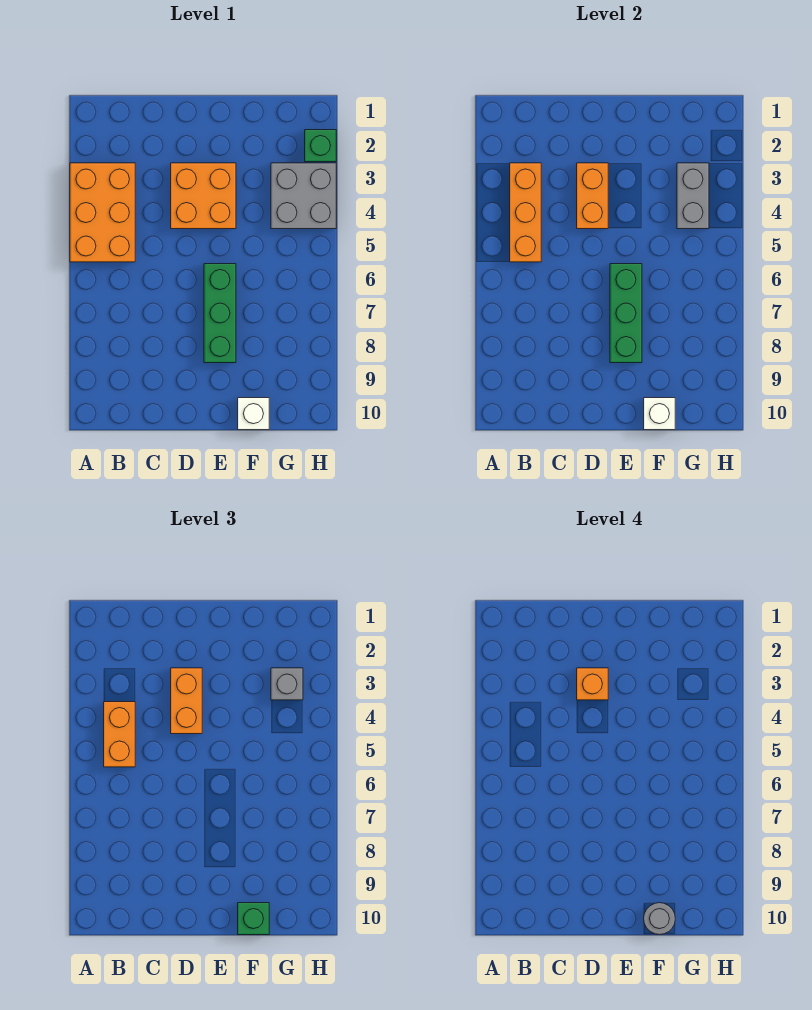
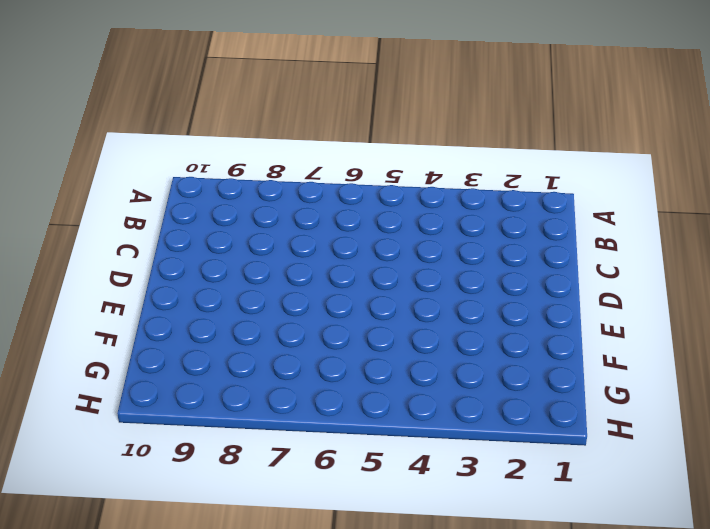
none -> orange 2x3 brick [70,163,135,262]
none -> orange 2x2 brick [171,163,236,229]
none -> green 1x3 brick [204,264,236,363]

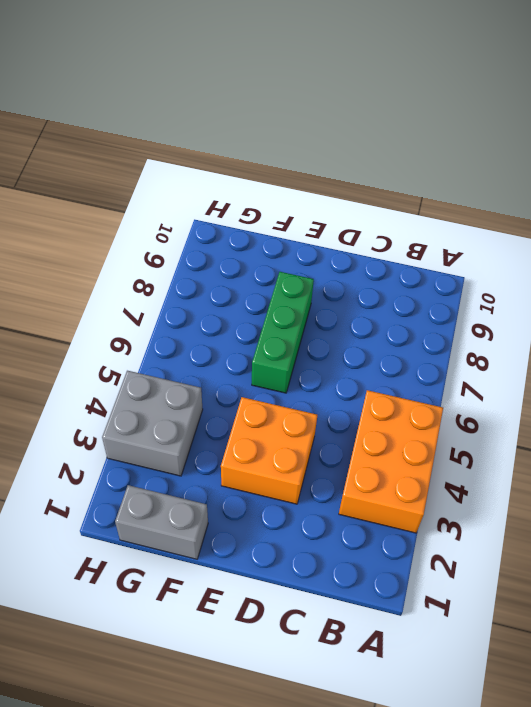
grey 1x2 brick [115,485,208,559] -> grey 1x2 brick turned to [677,163,709,229]
none -> white 1x1 brick [238,398,269,430]
none -> green 1x1 brick [305,130,336,162]
none -> orange 1x3 brick [510,163,541,262]

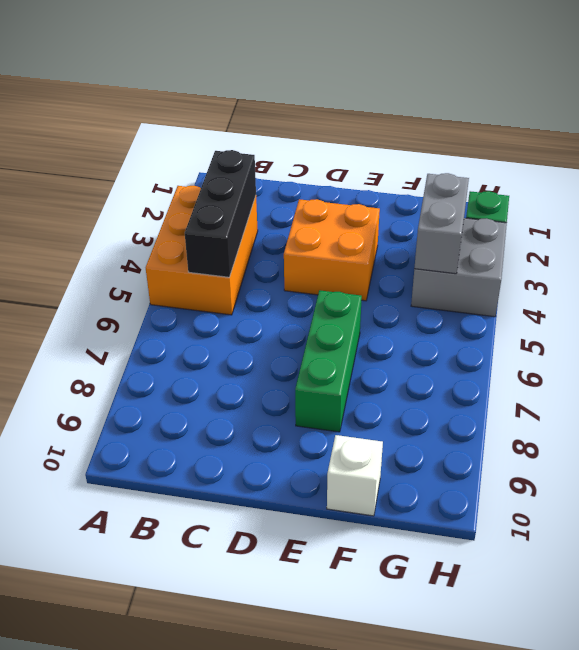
black 1x3 brick [185,150,256,277] -> orange 1x3 brick [510,163,541,262]
none -> orange 1x2 brick [577,163,608,229]
none -> green 1x3 brick [610,264,642,363]
none -> white 1x1 brick [644,398,675,430]

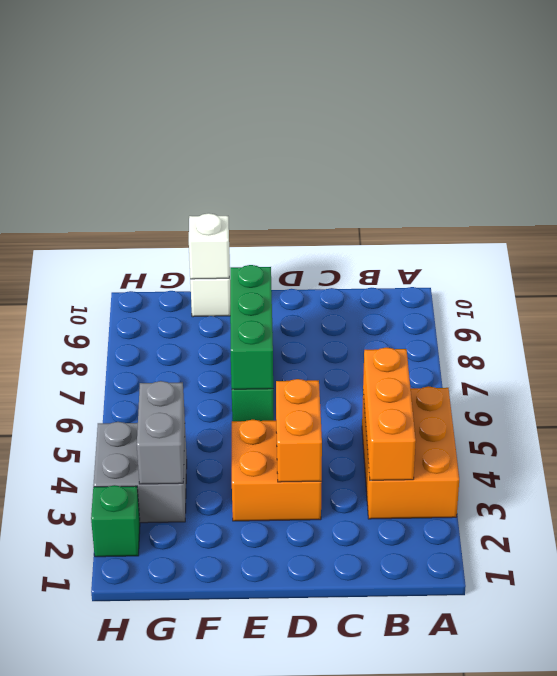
none -> orange 1x2 brick [104,702,135,767]
none -> orange 1x2 brick [171,668,202,734]
none -> green 1x1 brick [238,903,269,935]

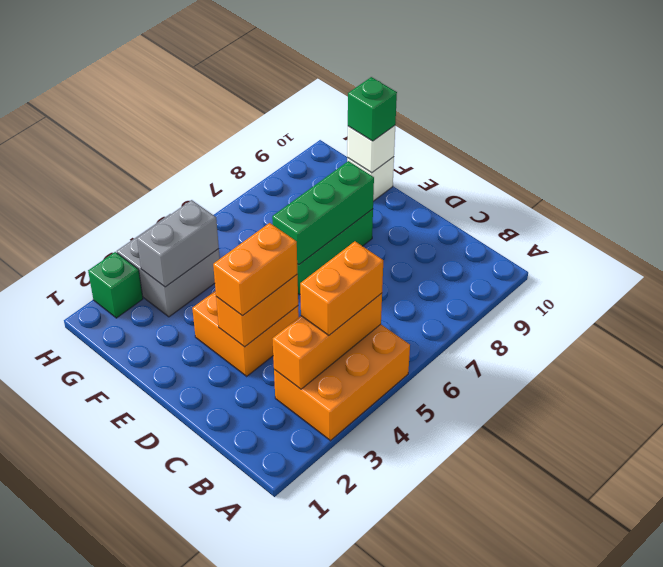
none -> grey 1x1 brick [271,668,303,700]
none -> orange 1x1 brick [577,668,608,700]
none -> grey 1x1 round brick [644,903,675,935]

